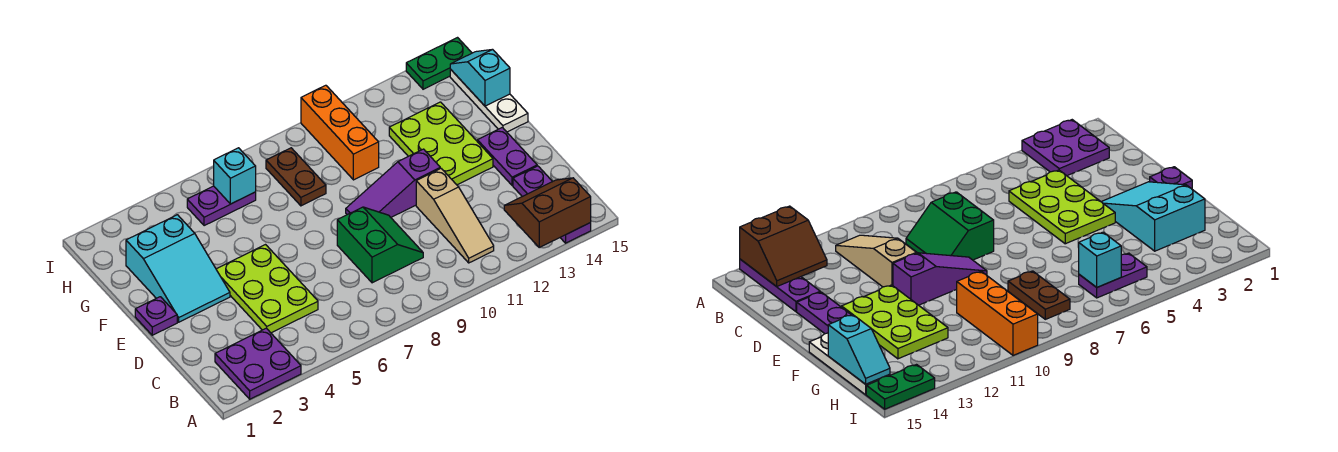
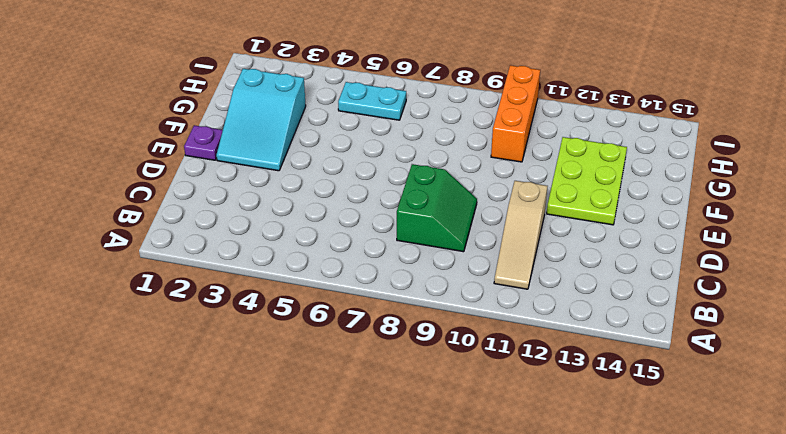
cyan 1x2 plate [338,82,406,120] -> purple 1x2 plate [187,186,256,226]
none -> purple 2x2 plate [215,328,301,399]
none -> purple 1x3 plate [513,166,591,243]
none -> lime 2x3 plate [216,245,318,333]

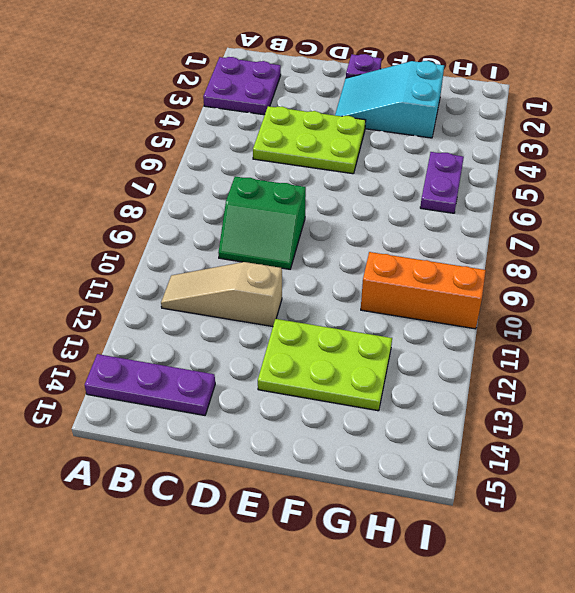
none -> purple 1x2 plate [477,127,537,186]
none -> purple 1x3 slope [346,149,440,217]
none -> white 1x3 plate [450,69,528,132]

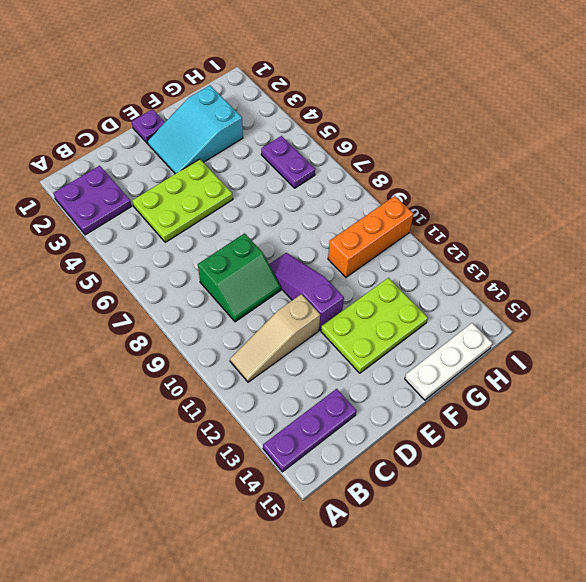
none -> purple 1x2 plate [477,127,537,186]
none -> brown 1x2 plate [266,148,326,206]
none -> green 1x2 plate [406,38,472,89]

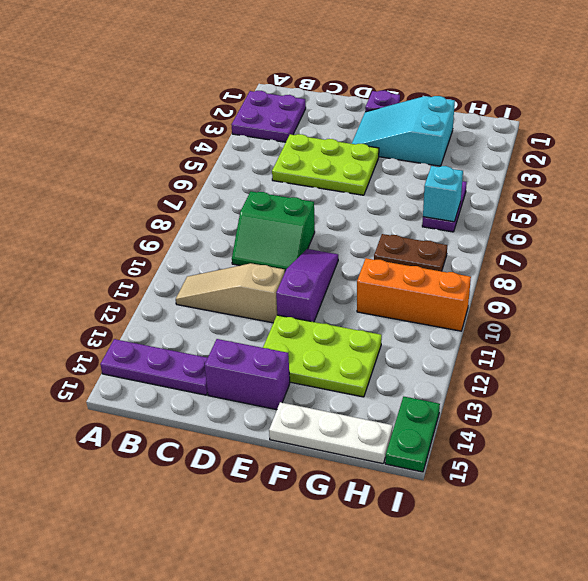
purple 1x2 brick [205,339,290,410] -> purple 1x2 plate [477,127,537,186]
none -> brown 2x2 slope [504,178,591,247]
none -> cyan 1x2 slope [450,50,510,106]

